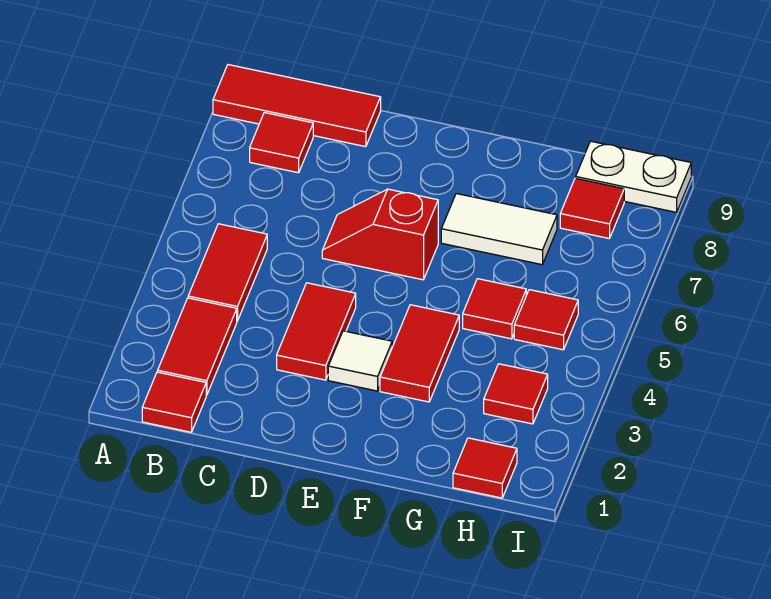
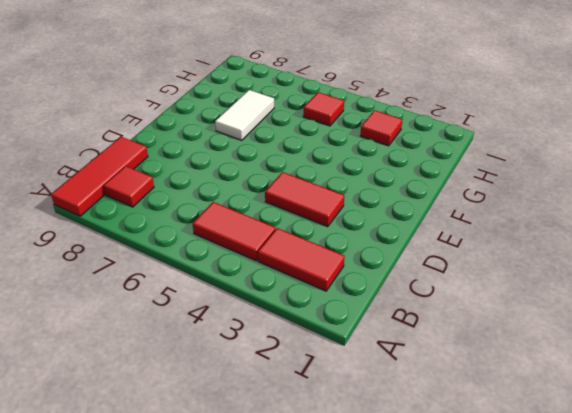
none -> red 1x1 tile [142,372,206,432]
none -> red 1x2 slope [322,189,438,280]
none -> white 1x1 tile [328,331,392,391]

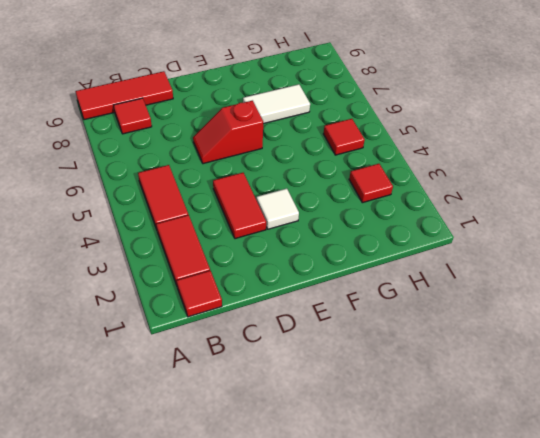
none -> red 1x2 tile [380,305,459,402]
none -> red 1x1 tile [463,279,526,339]
none -> red 1x1 tile [453,438,517,498]

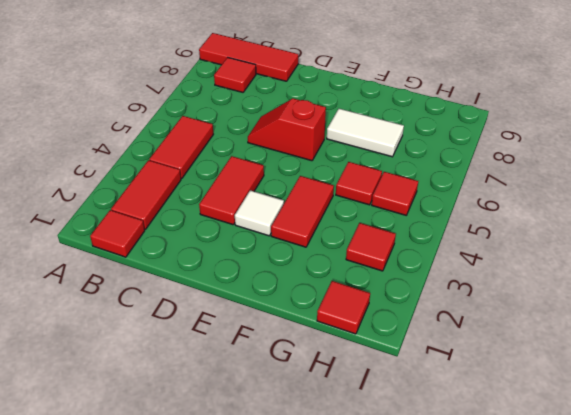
none -> red 1x1 tile [560,178,624,239]
none -> white 1x2 plate [576,141,691,212]

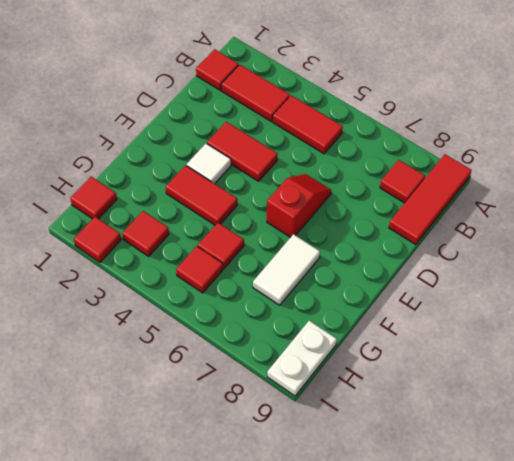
red 1x1 tile [74,217,121,262] -> red 1x1 tile moved to [560,178,624,239]

